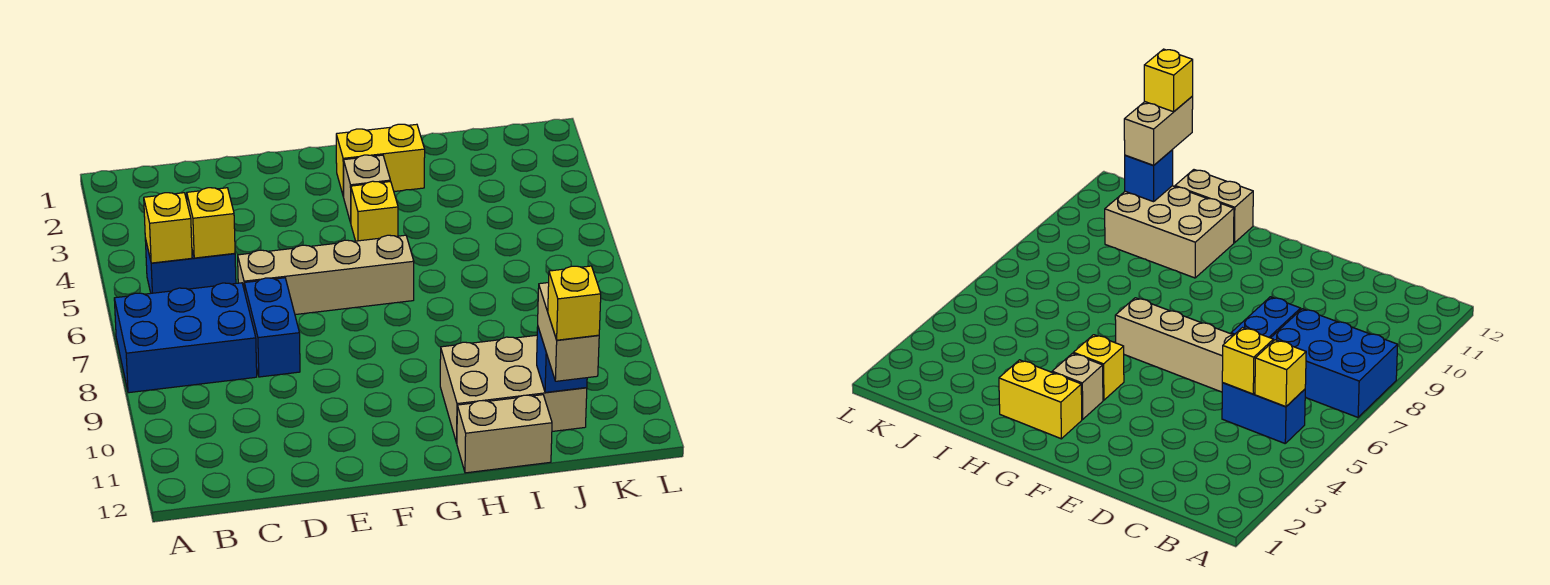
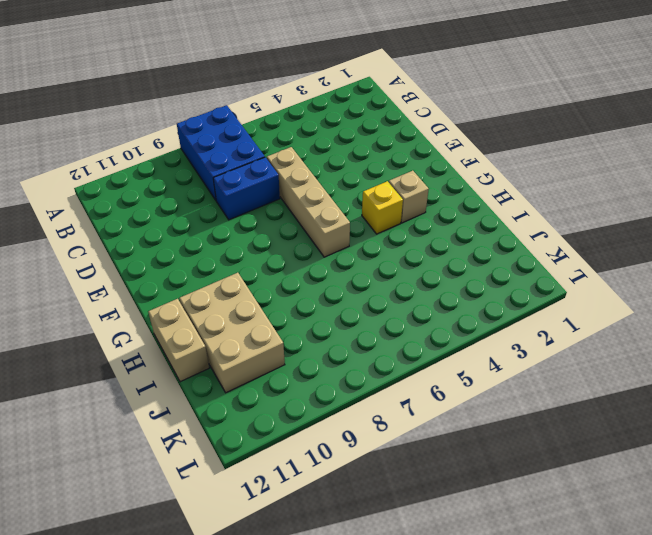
none -> blue 1x2 brick [145,238,236,293]
none -> yellow 1x2 brick [336,124,425,197]
none -> yellow 1x1 brick [144,193,192,263]

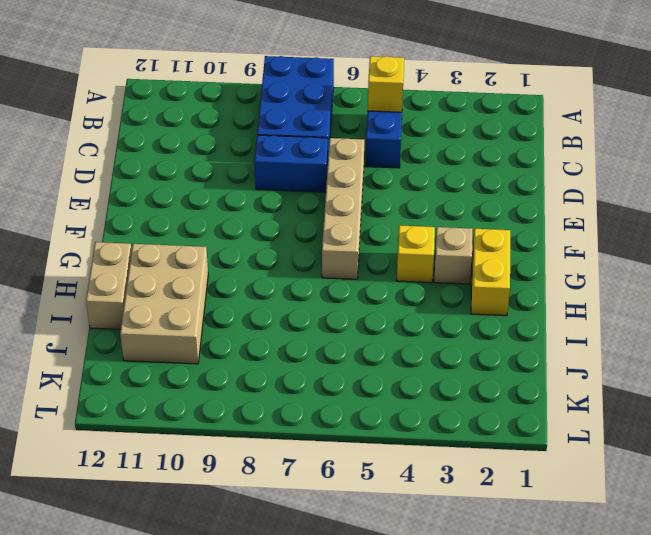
none -> yellow 1x1 brick [187,188,235,258]
none -> blue 1x1 brick [537,327,587,392]
none -> tan 1x2 brick [538,283,599,381]

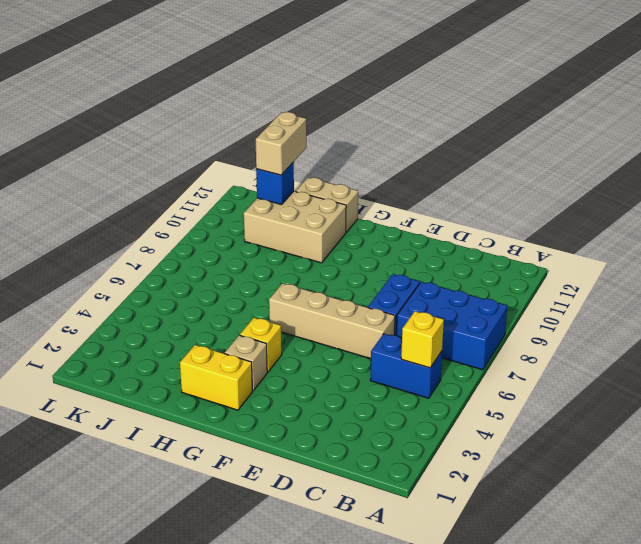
none -> yellow 1x1 brick [187,188,235,258]
none -> yellow 1x1 brick [548,266,601,340]

